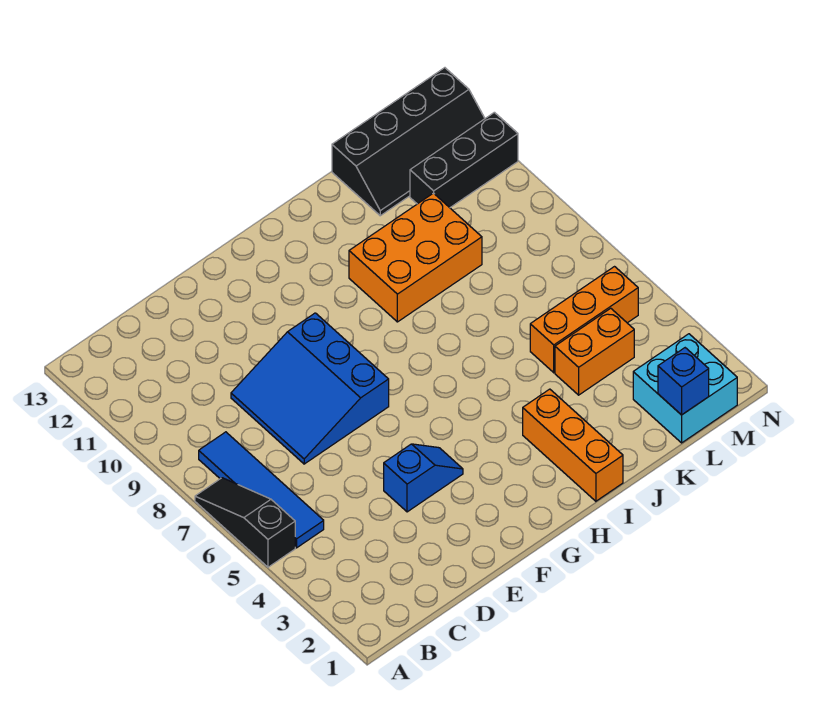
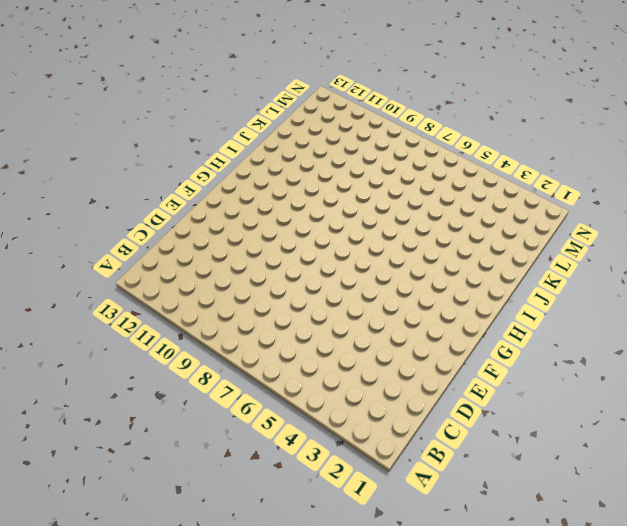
none -> black 1x3 slope [195,478,295,567]
none -> blue 1x4 tile [199,432,324,548]
none -> blue 3x3 slope [231,313,389,464]

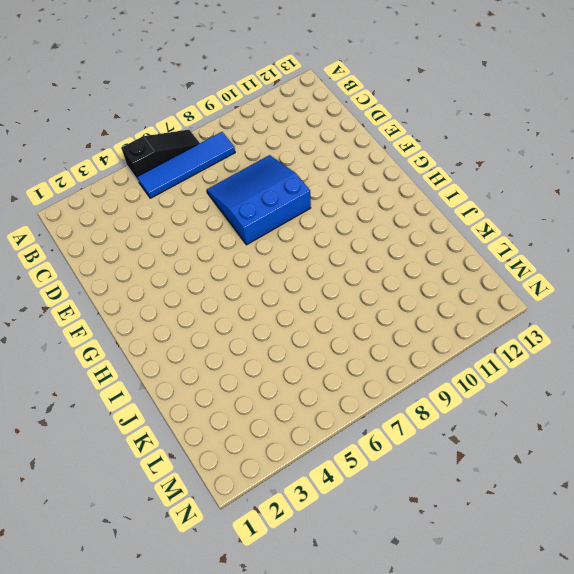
none -> blue 1x2 slope [384,444,463,512]
none -> orange 1x3 brick [523,389,623,501]
none -> orange 2x3 brick [349,193,482,322]

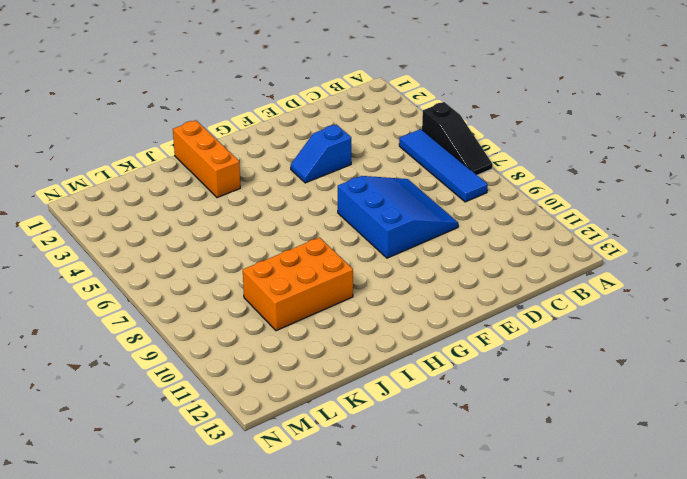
none -> orange 1x2 brick [555,308,634,395]
none -> orange 1x3 brick [530,267,638,373]
none -> black 2x4 slope [332,68,485,216]

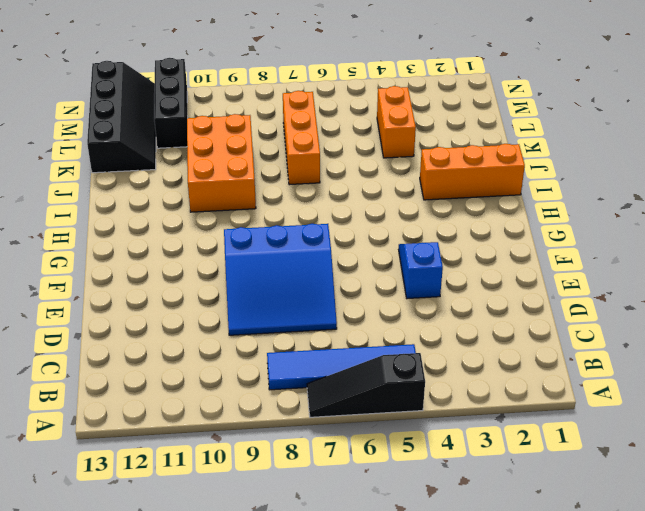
orange 1x3 brick [283,91,320,185] -> orange 1x3 brick moved to [530,267,638,373]
none -> cyan 2x2 brick [633,334,737,443]
none -> blue 1x1 brick [658,348,709,415]

